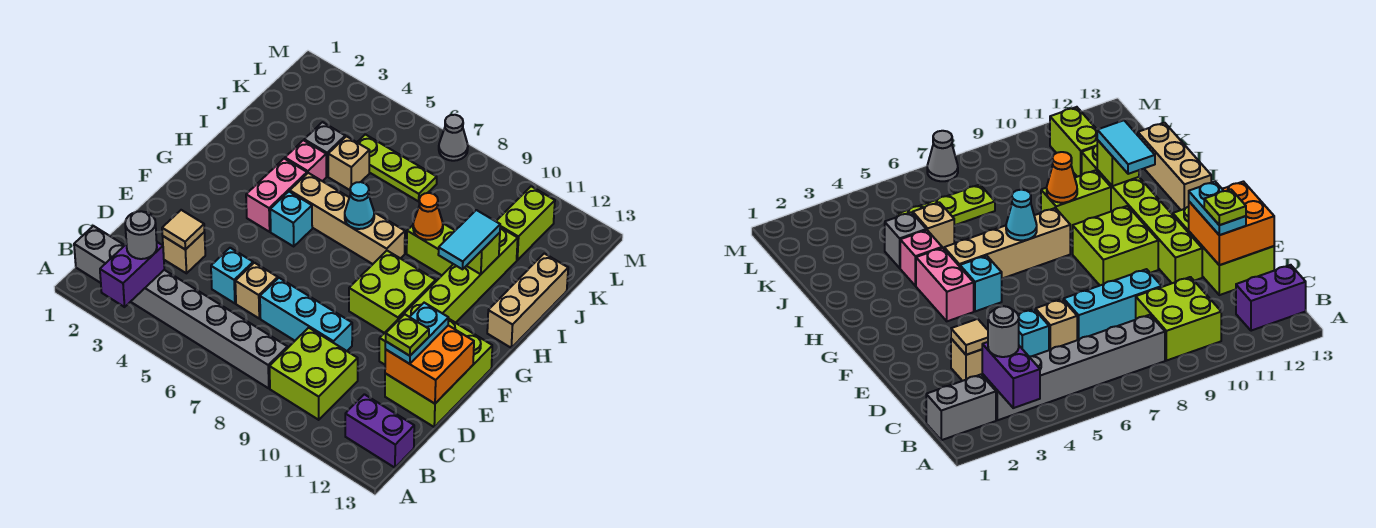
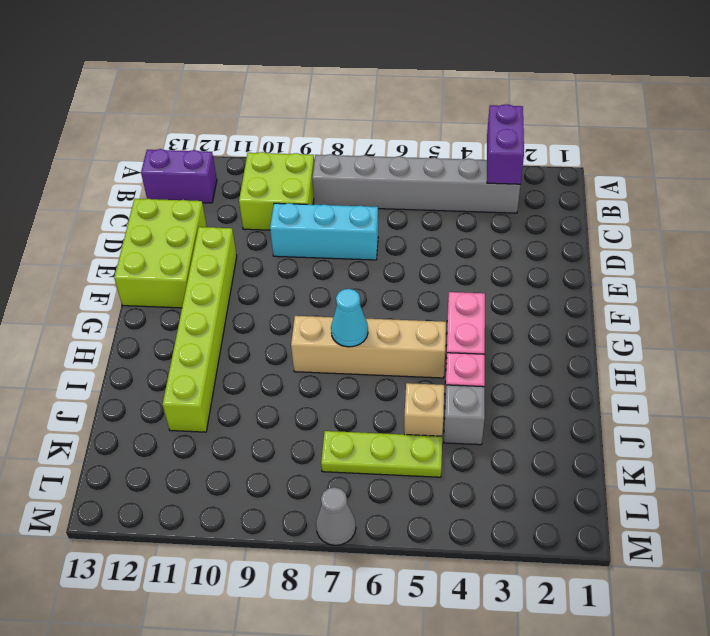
none -> grey 1x2 brick [74,226,125,283]
none -> tan 1x1 brick [163,232,205,273]
none -> cyan 1x1 brick [211,248,253,303]
none -> tan 1x1 brick [235,263,278,318]

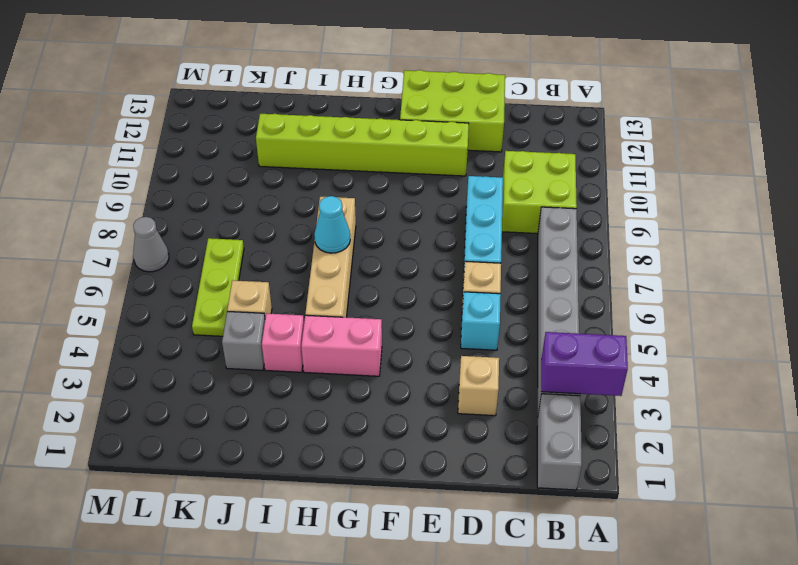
none -> purple 1x2 brick [345,394,414,468]
none -> lime 2x2 brick [349,251,436,333]
none -> cyan 1x1 brick [270,192,312,246]
none -> tan 1x3 brick [487,253,568,348]

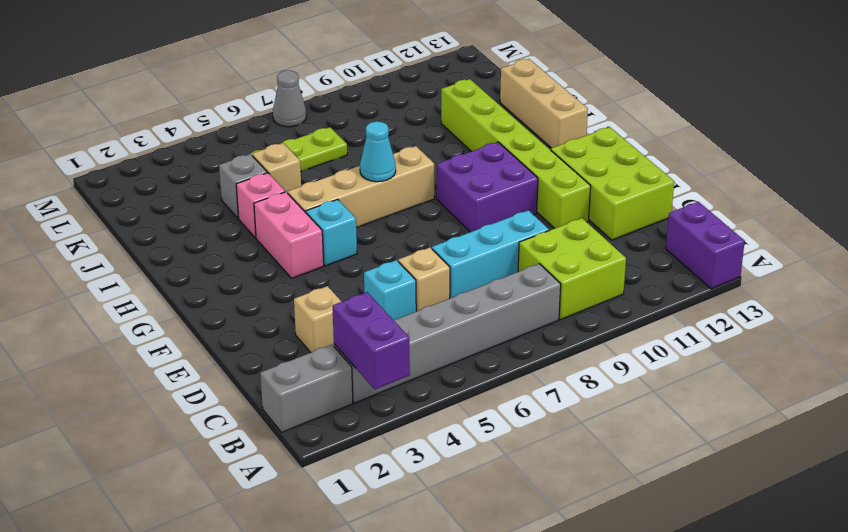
purple 1x2 brick [666,202,745,289] -> purple 1x2 brick turned to [345,394,414,468]
purple 2x2 brick [437,142,538,232] -> lime 2x2 brick [349,251,436,333]
none -> lime 1x2 brick [407,224,455,275]
none -> lime 1x2 brick [496,186,555,260]
none -> tan 1x1 tile [162,210,204,250]
none -> orange 2x2 brick [385,325,474,404]

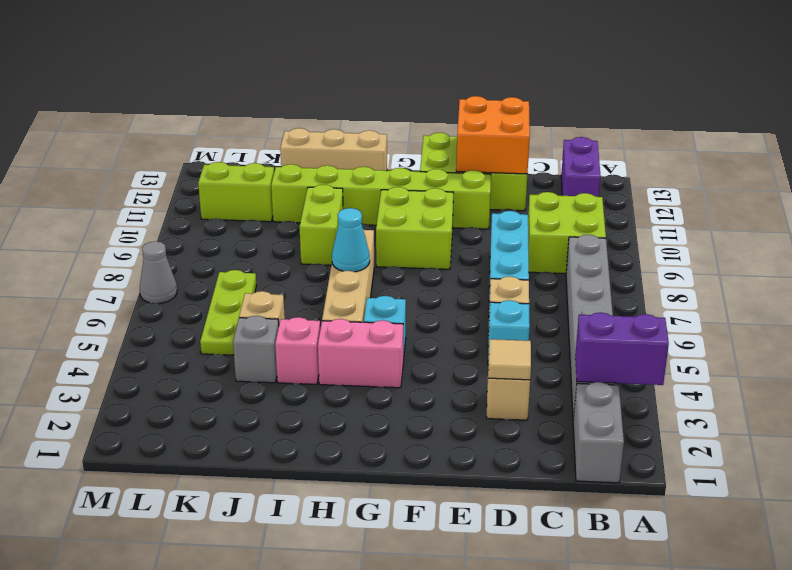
none -> orange 1x1 cone [413,193,443,240]
none -> lime 1x1 brick [467,233,500,274]
none -> grey 1x1 round brick [125,211,157,259]
none -> cyan 1x2 plate [385,303,449,364]

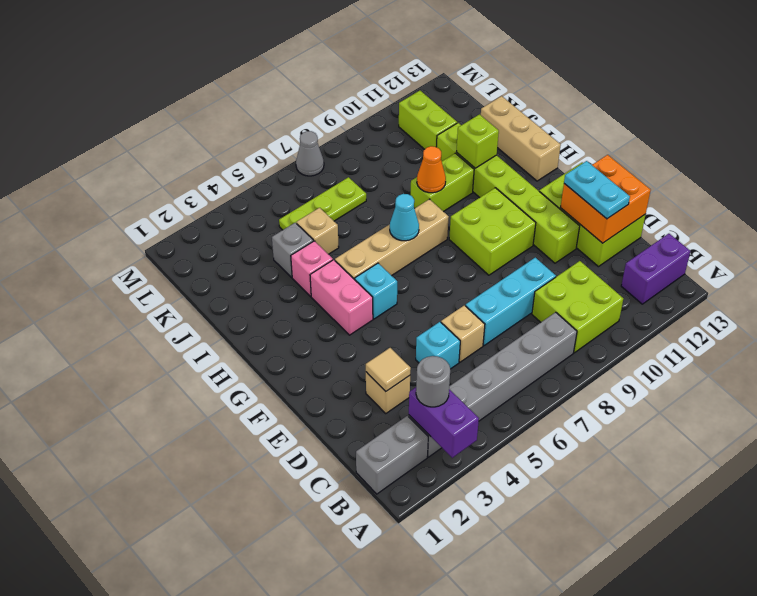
none -> cyan 1x2 tile [438,210,500,269]
none -> lime 1x1 plate [386,314,429,356]

